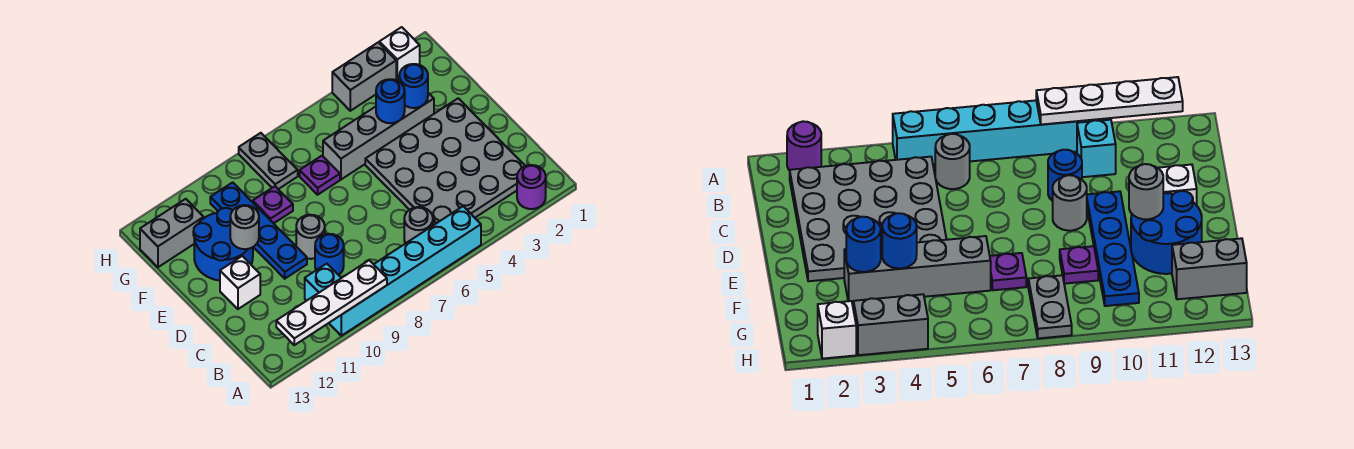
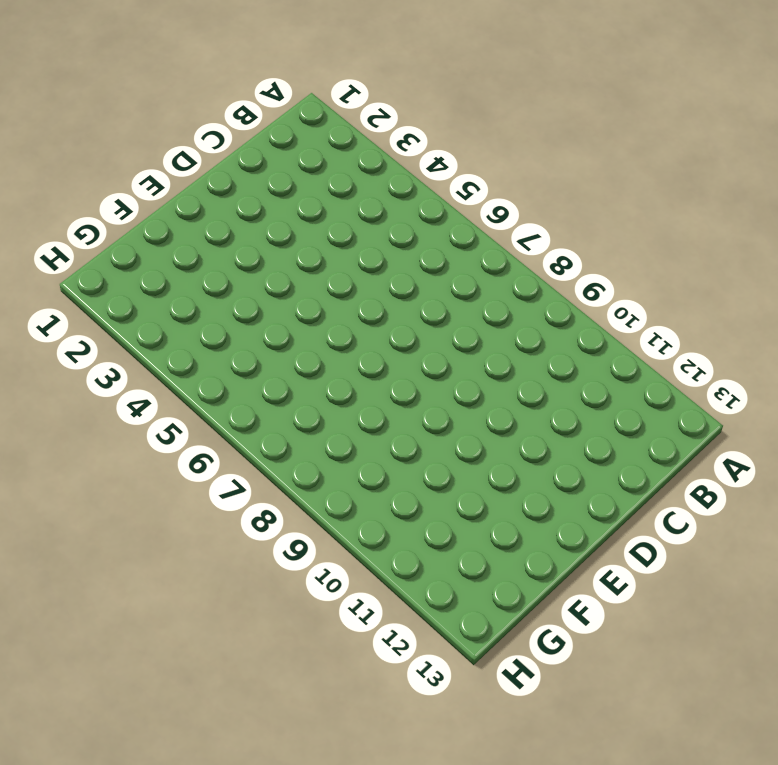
none -> purple 1x1 round brick [517,165,546,209]
none -> cyan 1x6 brick [329,206,481,336]
none -> grey 4x4 plate [365,98,525,225]

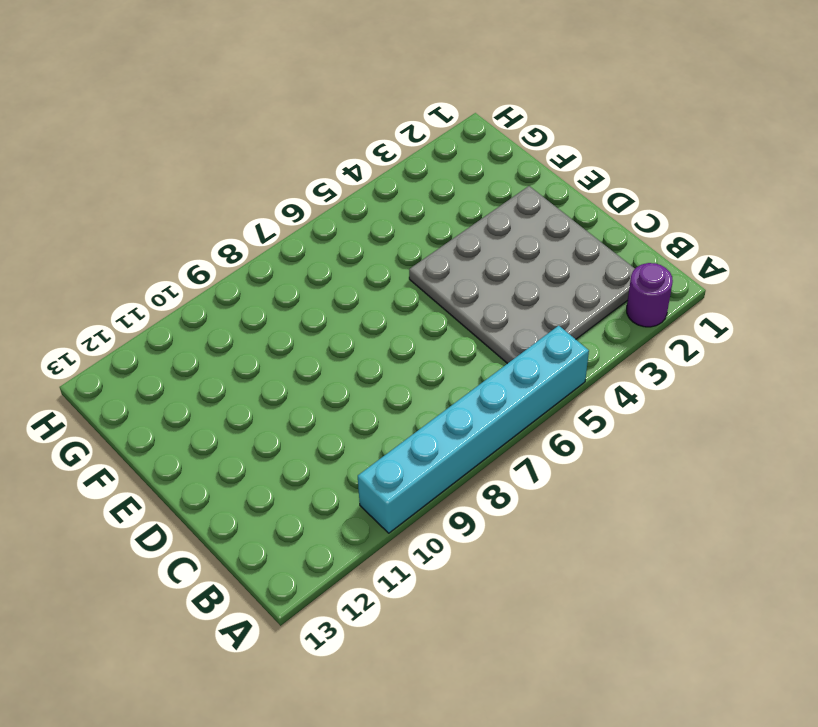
none -> grey 1x1 round brick [404,207,433,244]
none -> cyan 1x1 brick [305,264,341,301]
none -> blue 1x1 round brick [315,234,344,275]

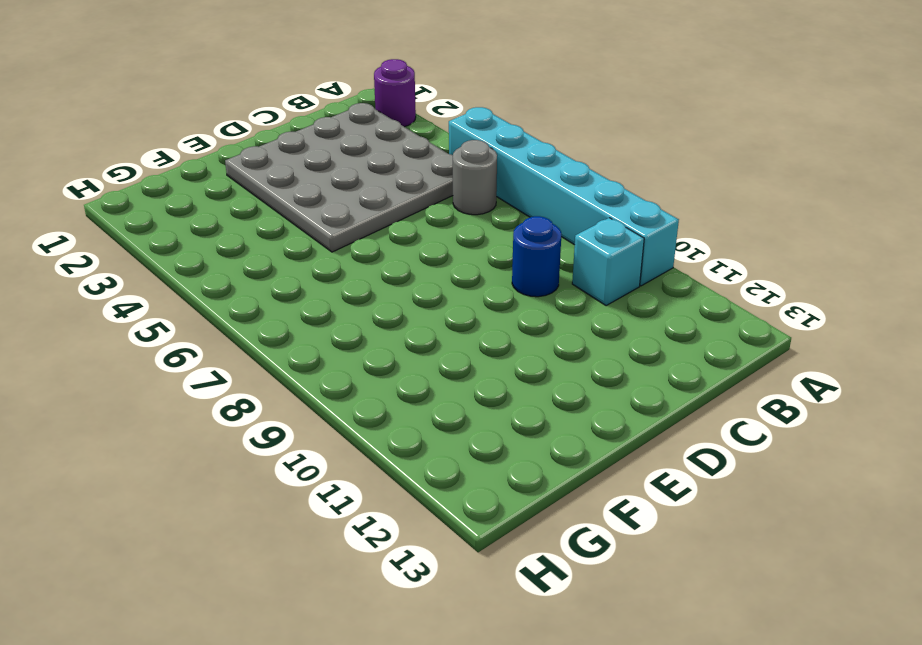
none -> grey 1x1 round brick [296,215,325,259]
none -> blue 1x4 plate [210,182,307,279]
none -> white 1x1 brick [220,256,260,309]

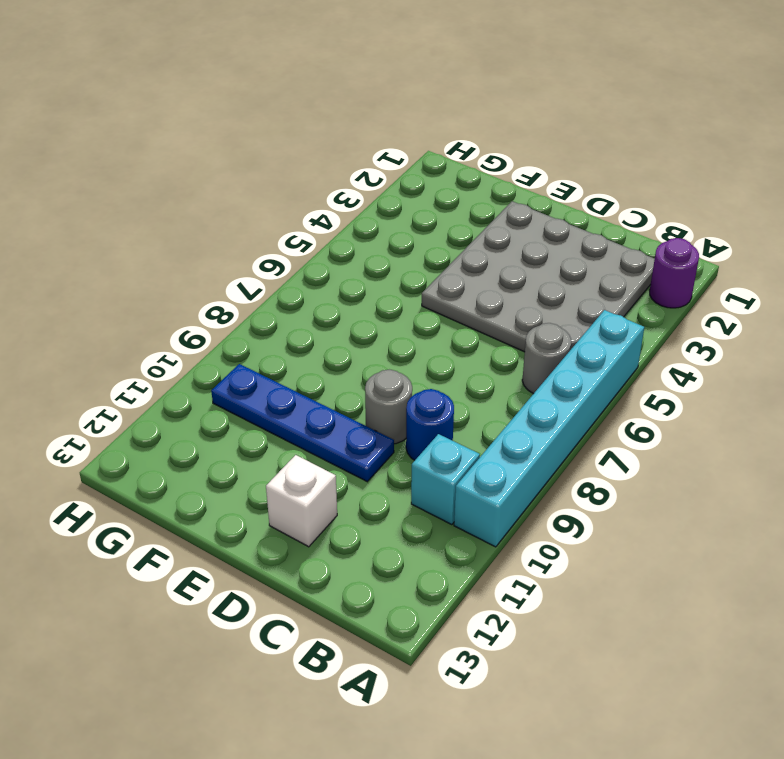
none -> blue 2x2 round brick [193,208,253,280]
none -> grey 1x4 brick [323,93,434,179]
none -> purple 1x1 plate [300,156,340,195]

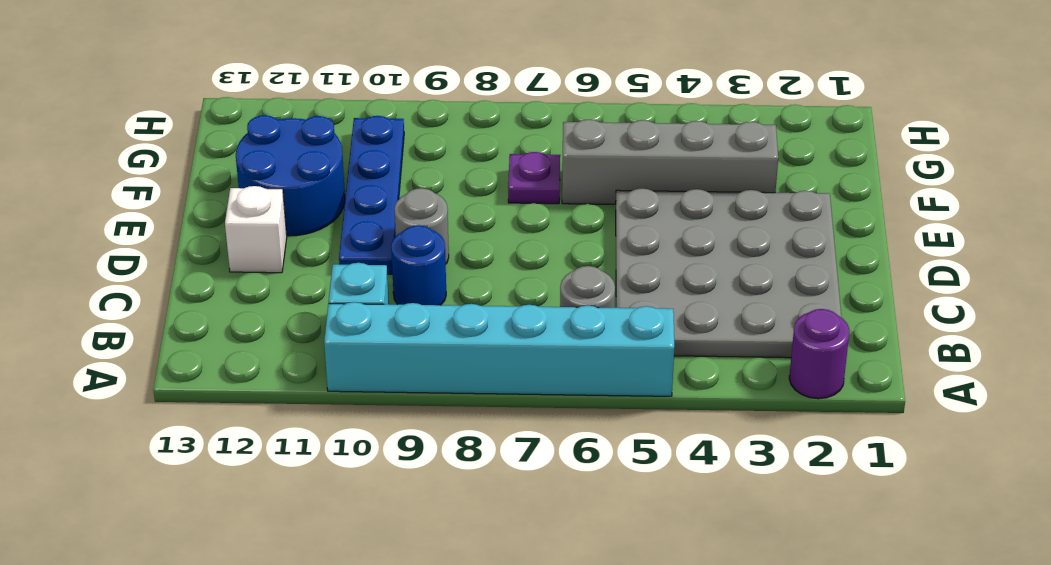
none -> purple 1x1 plate [253,186,293,223]
none -> grey 1x2 plate [239,133,298,189]
none -> grey 1x2 brick [140,199,204,267]

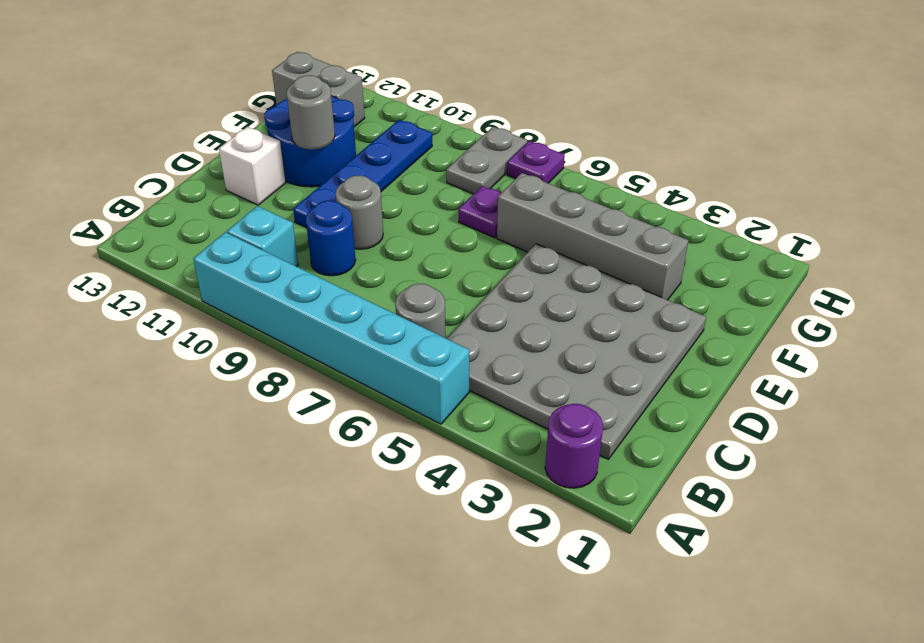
purple 1x1 plate [507,141,565,183] -> purple 1x1 plate moved to [253,186,293,223]
none -> white 1x1 brick [379,27,420,80]
none -> grey 1x2 brick [332,42,396,111]
none -> white 1x4 plate [276,260,387,345]

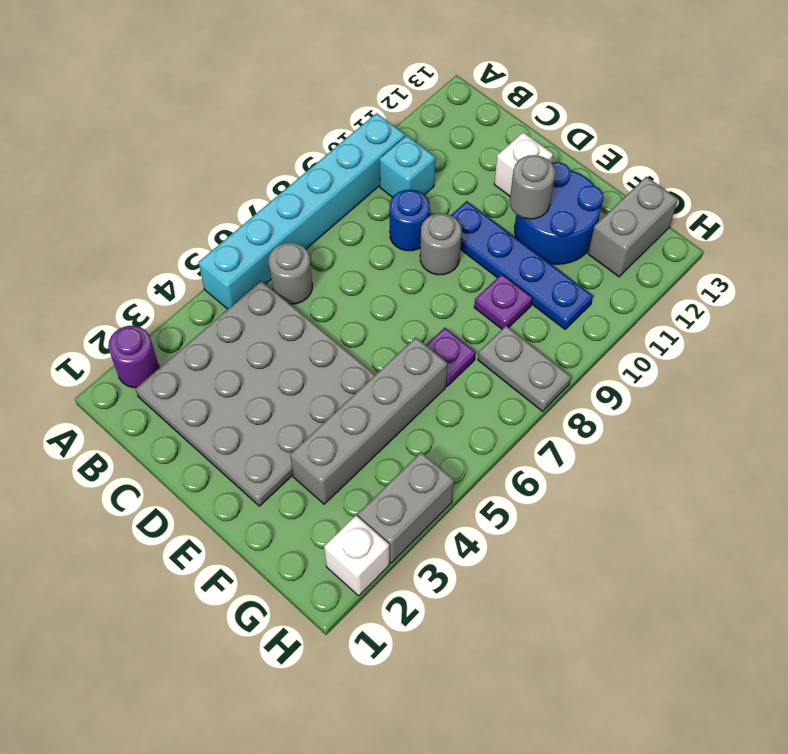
none -> white 1x4 plate [276,260,387,345]
none -> blue 1x1 round brick [399,64,428,108]
none -> blue 1x1 round brick [376,79,405,123]

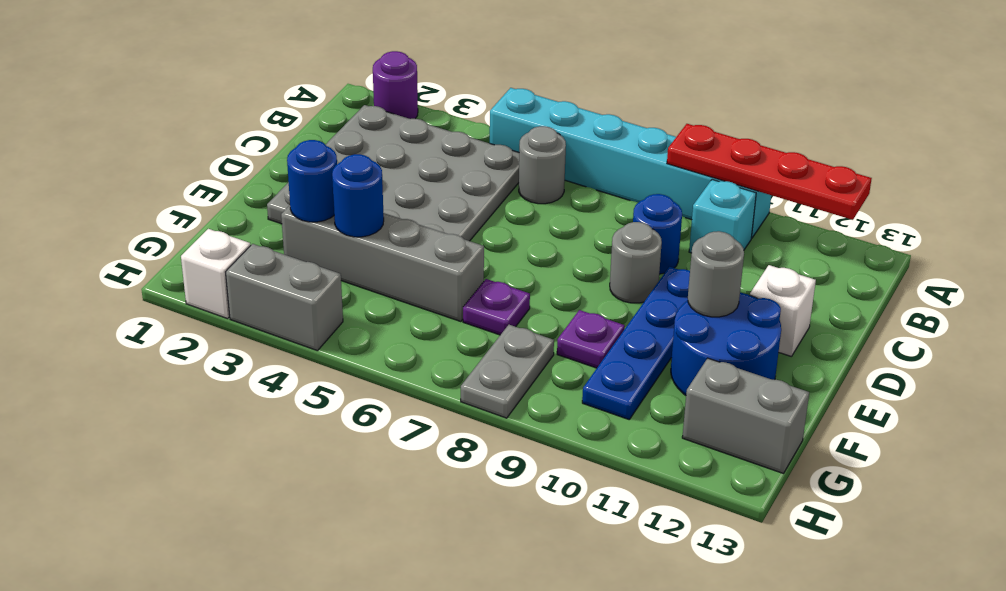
red 1x4 plate [667,124,872,220] -> white 1x4 plate [276,260,387,345]

